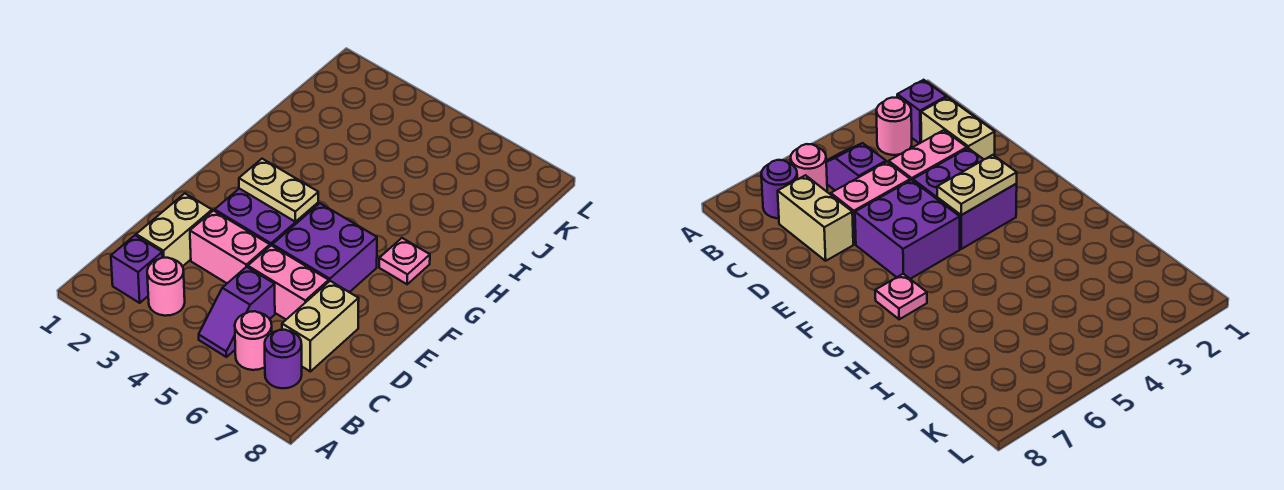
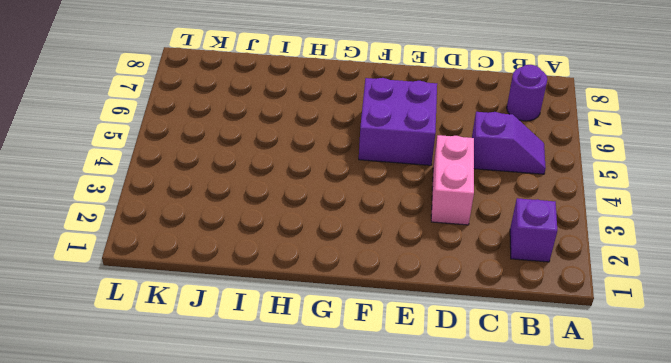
none -> pink 1x1 round brick [147,258,185,316]
none -> pink 1x1 round brick [235,311,272,370]
none -> tan 1x2 brick [136,193,212,267]

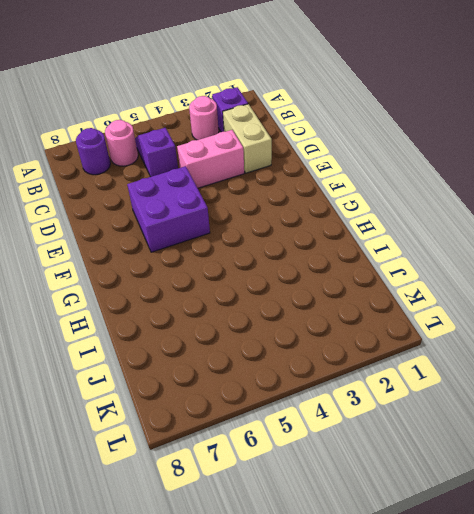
none -> tan 1x2 brick [282,281,359,371]
none -> pink 1x2 brick [248,245,329,319]
none -> purple 2x2 brick [215,189,318,246]

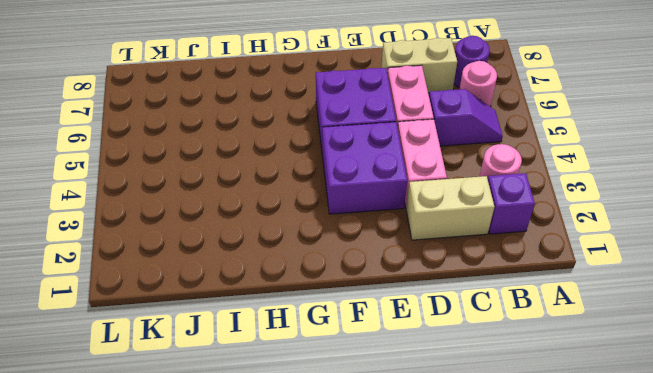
none -> pink 1x1 plate [379,238,430,284]
none -> tan 1x2 plate [239,159,318,222]

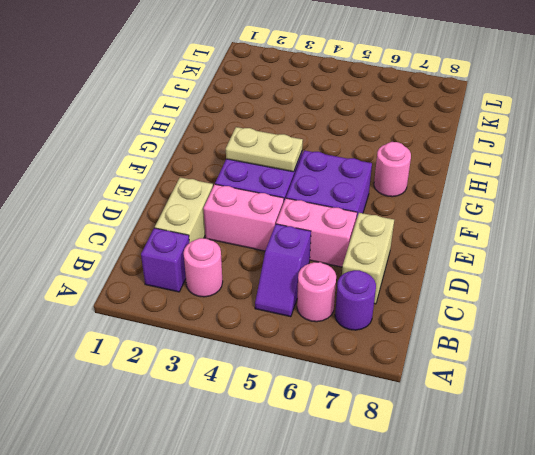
pink 1x1 round brick [374,142,411,197] -> pink 1x1 plate [379,238,430,284]

